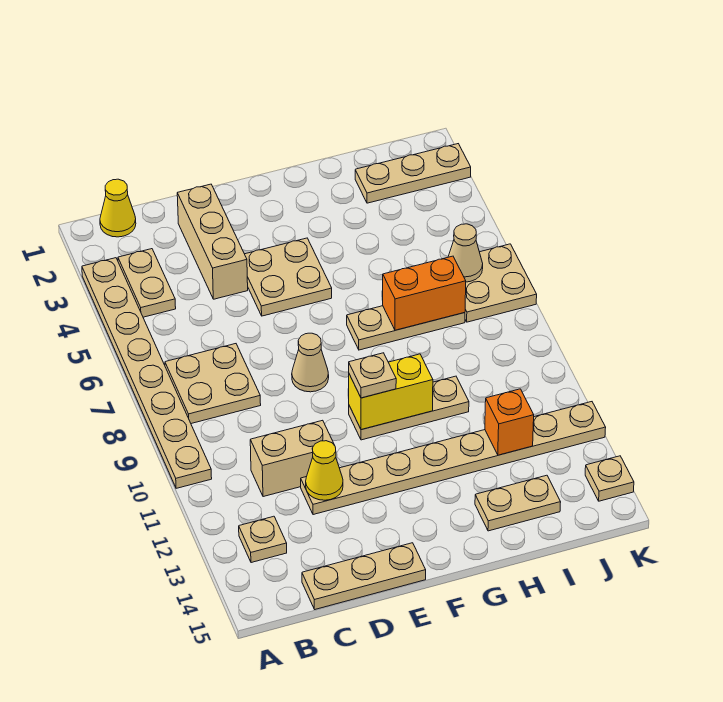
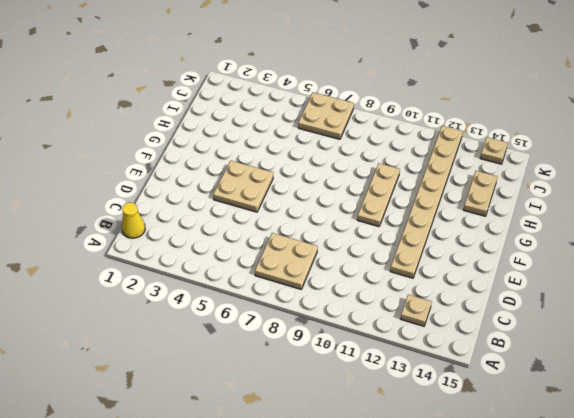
none -> tan 1x8 plate [82,258,212,488]
none -> tan 1x2 plate [118,249,176,317]
none -> tan 1x2 brick [250,420,335,497]

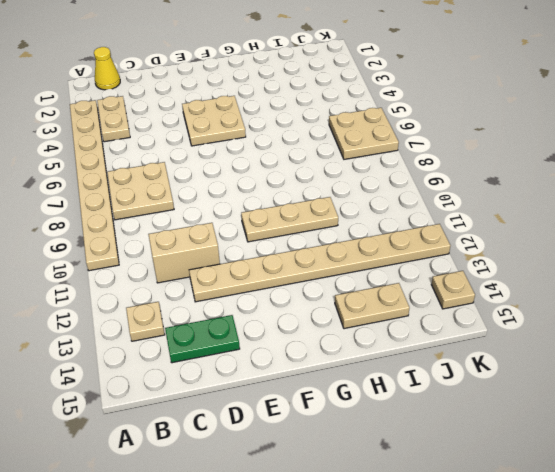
green 1x2 plate [165,315,240,363] -> none
none -> tan 1x3 plate [302,543,426,609]
none -> tan 1x3 brick [177,184,248,299]
none -> tan 1x1 cone [292,333,329,392]

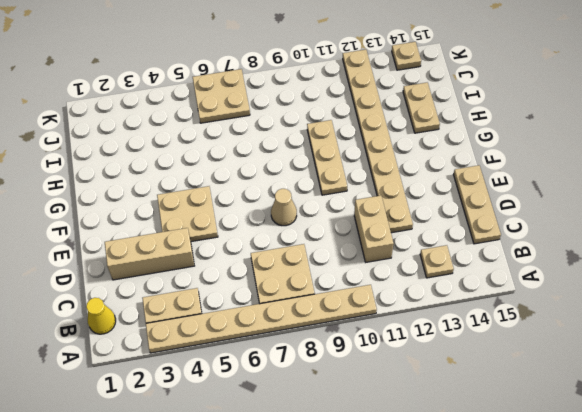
none -> tan 1x3 plate [347,306,465,350]
none -> tan 1x3 plate [355,144,471,203]
none -> yellow 1x1 cone [306,441,343,500]

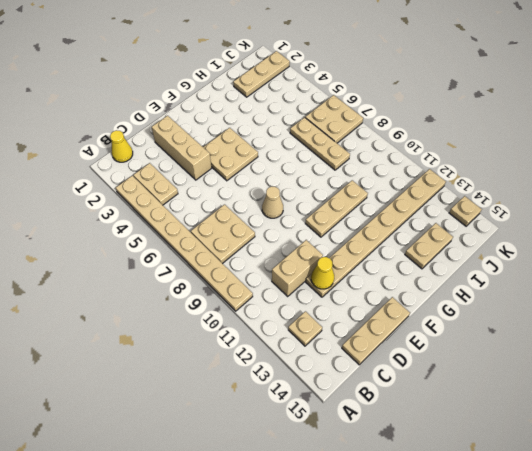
tan 1x3 plate [290,117,350,170] -> tan 1x3 plate turned to [347,306,465,350]
none -> yellow 1x2 brick [349,354,433,430]
none -> orange 1x2 brick [383,256,466,330]
none -> orange 1x1 brick [485,389,534,455]

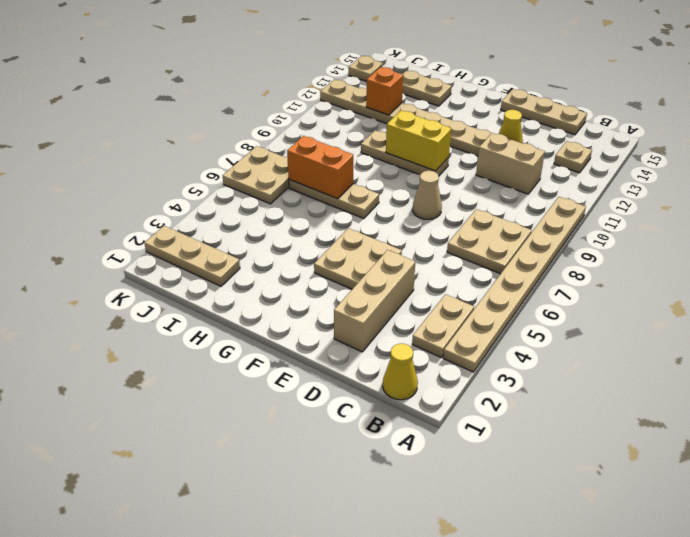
none -> tan 1x1 cone [448,224,483,282]
none -> tan 1x1 plate [349,353,396,398]

